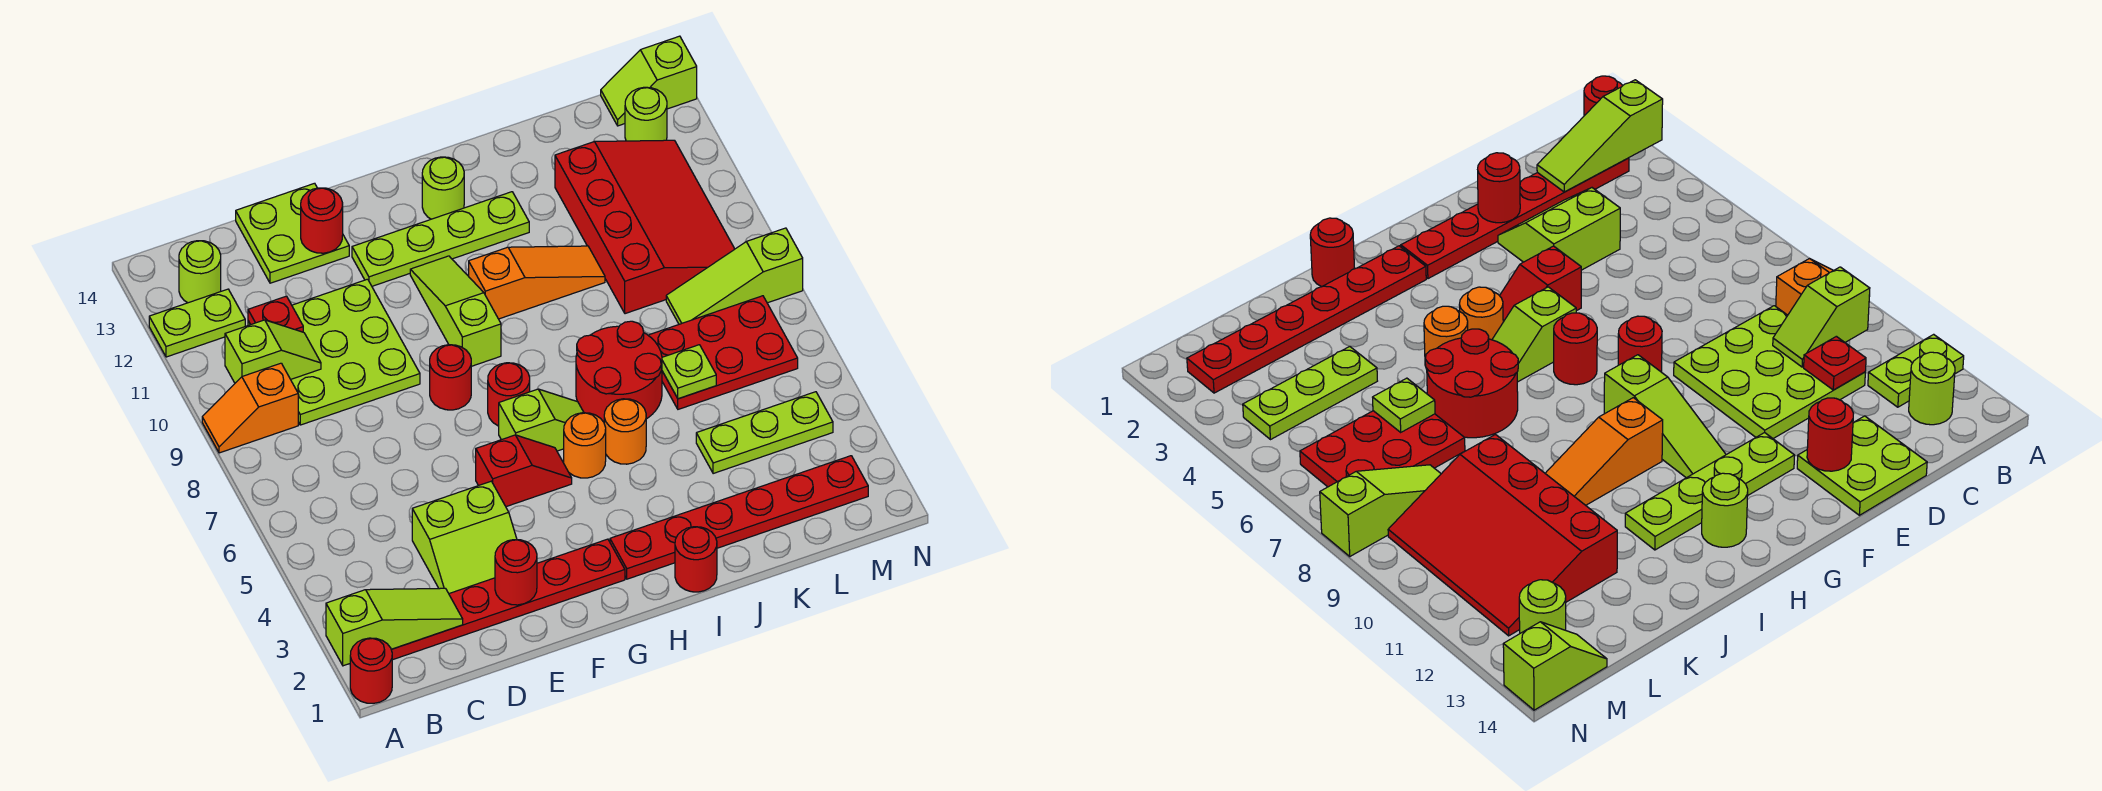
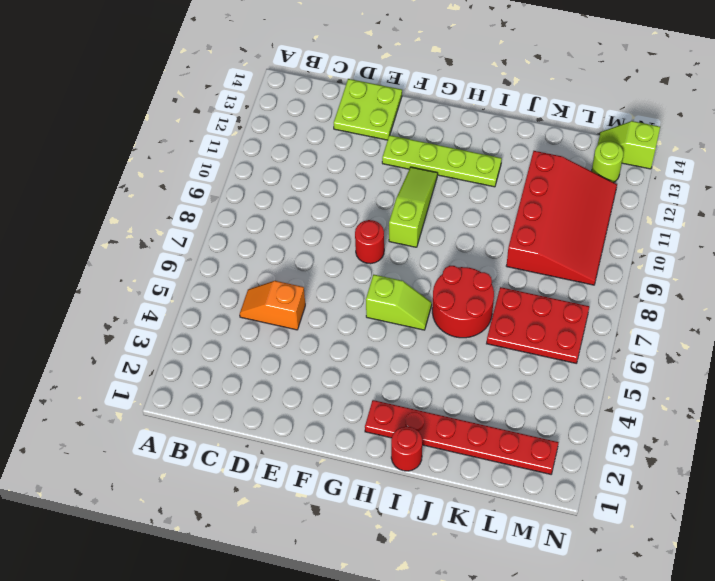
orange 1x2 slope [240,281,305,330] -> orange 1x2 slope moved to [202,363,298,453]
none -> red 1x1 round brick [350,638,392,703]
none -> lime 1x2 plate [149,289,245,357]
none -> red 1x6 plate [391,539,625,660]
none -> lime 1x1 round brick [179,241,221,303]

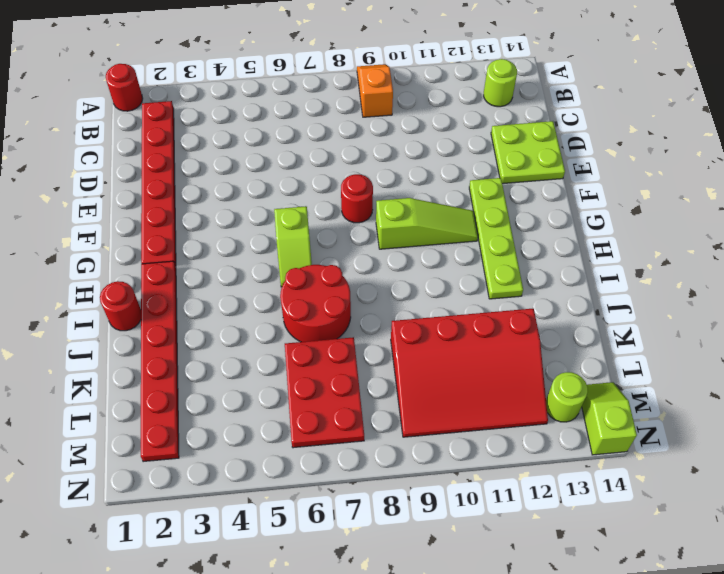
none -> lime 1x2 plate [149,289,245,357]
none -> lime 3x3 plate [248,279,420,425]
none -> lime 2x2 slope [412,481,517,593]
none -> red 1x2 slope [476,435,572,507]

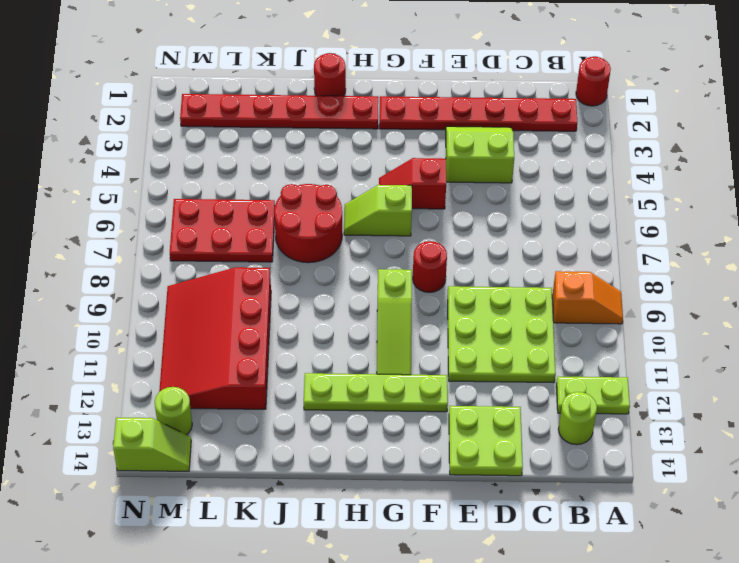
none -> red 1x1 round brick [488,363,530,426]
none -> orange 1x1 round brick [564,413,606,478]
none -> orange 1x3 slope [469,246,605,319]
none -> lime 1x1 round brick [422,157,464,219]

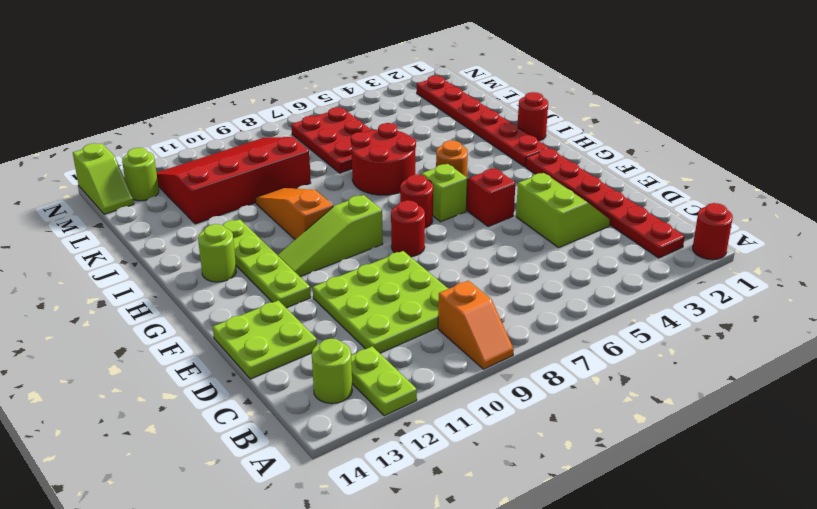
none -> orange 1x1 round brick [604,399,646,464]
none -> lime 1x3 plate [696,392,833,474]
none -> lime 1x3 slope [666,228,803,324]
none -> lime 1x3 slope [326,588,463,666]

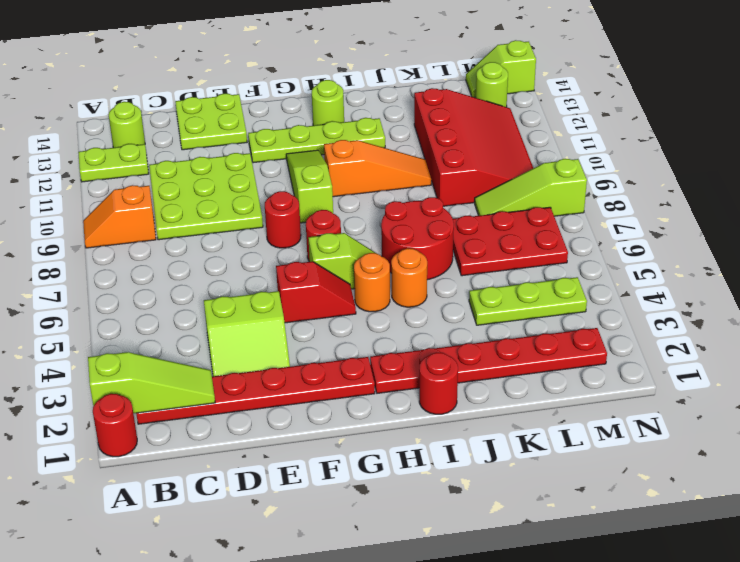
none -> lime 1x2 slope [225,320,321,383]
none -> red 1x1 plate [248,296,303,332]
none -> red 1x1 round brick [495,540,537,605]
none -> red 1x1 round brick [301,188,343,253]

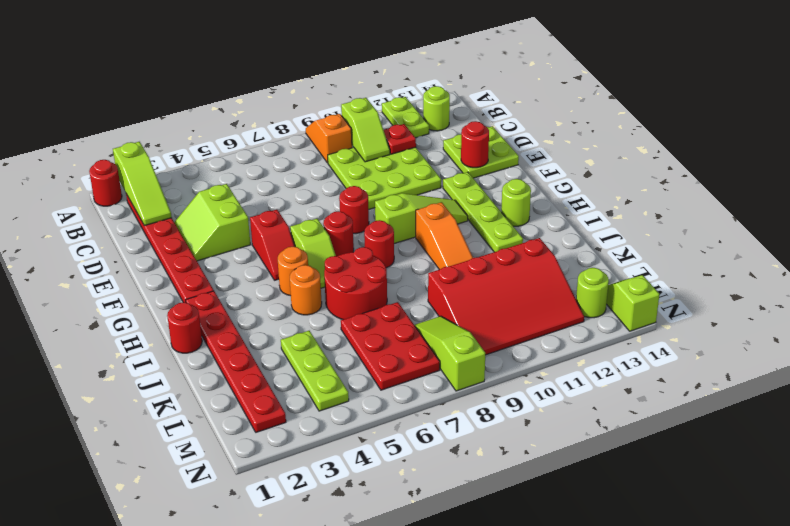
red 1x1 round brick [364,220,394,268] -> red 1x1 round brick moved to [495,540,537,605]
none -> lime 1x1 plate [662,345,716,399]

